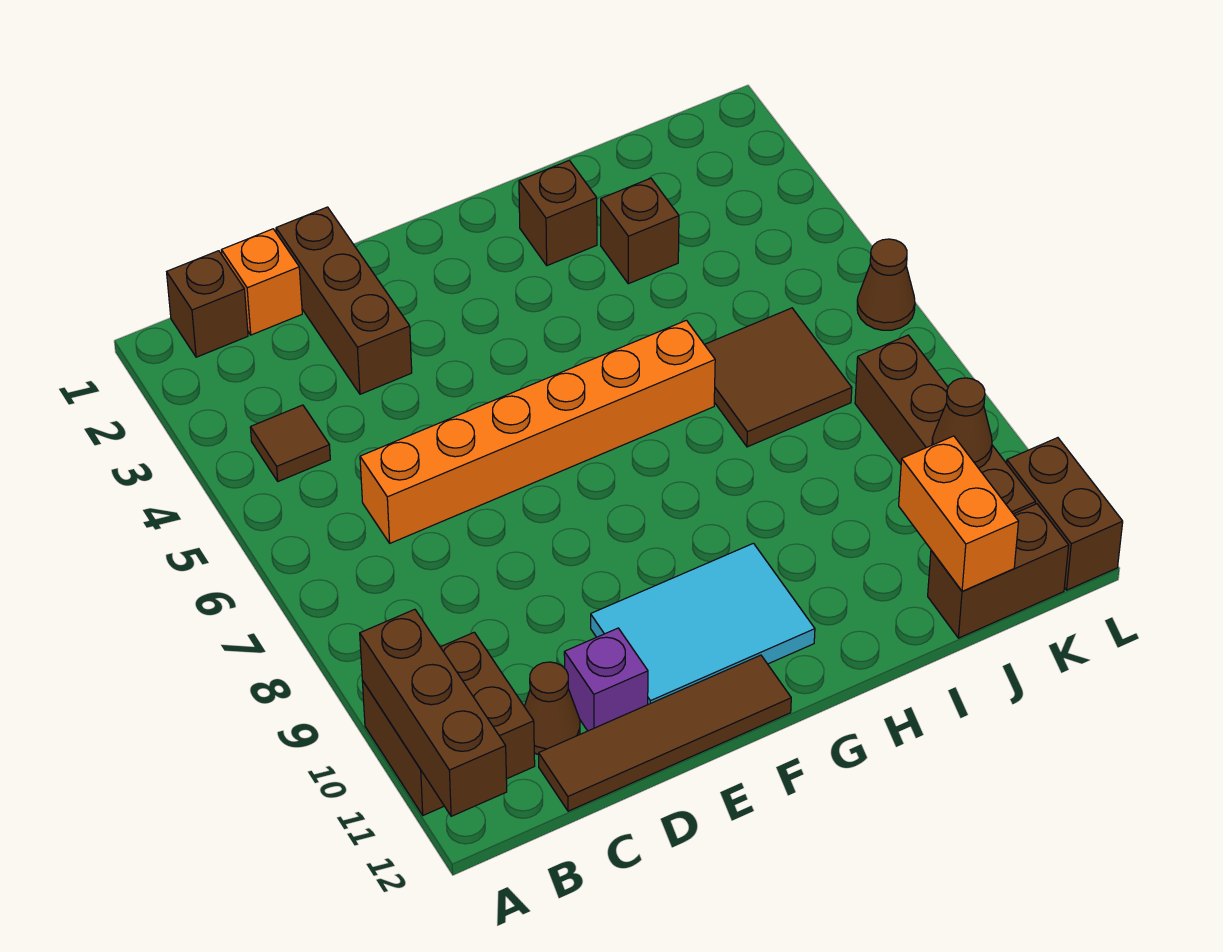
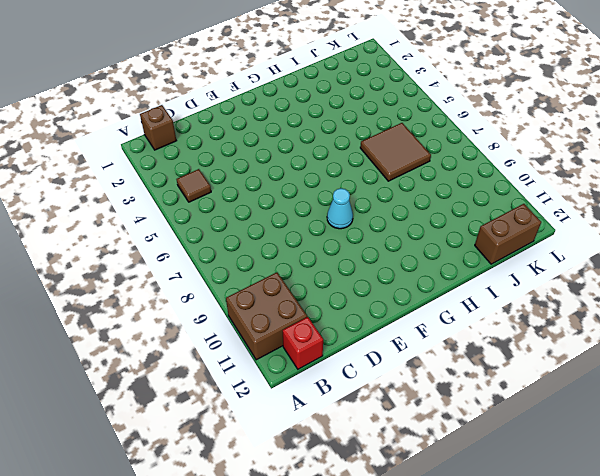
red 1x1 brick [283,317,323,369] -> none
cyan 1x1 cone [327,188,353,229] -> none
none -> orange 1x1 brick [221,229,302,335]
none -> orange 1x6 brick [360,320,715,543]
none -> brown 1x1 cone [524,662,580,755]

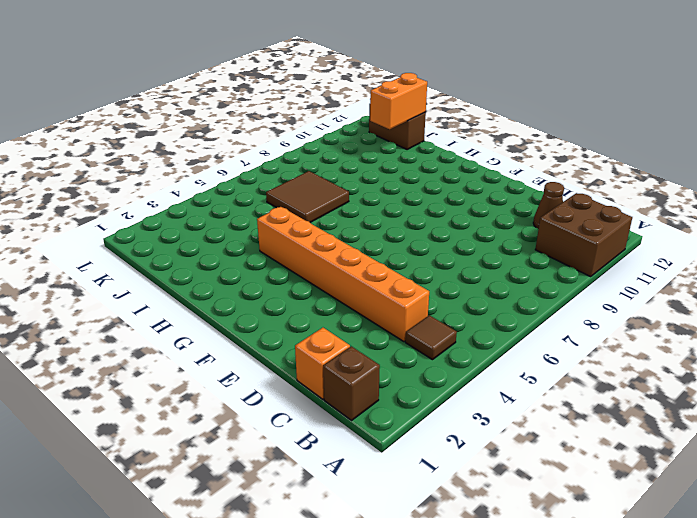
orange 1x6 brick [257,207,429,342] -> orange 1x6 brick moved to [360,320,715,543]
none -> brown 1x4 tile [539,655,791,811]
none -> brown 1x3 brick [276,207,412,394]
none -> purple 1x1 brick [564,628,648,731]

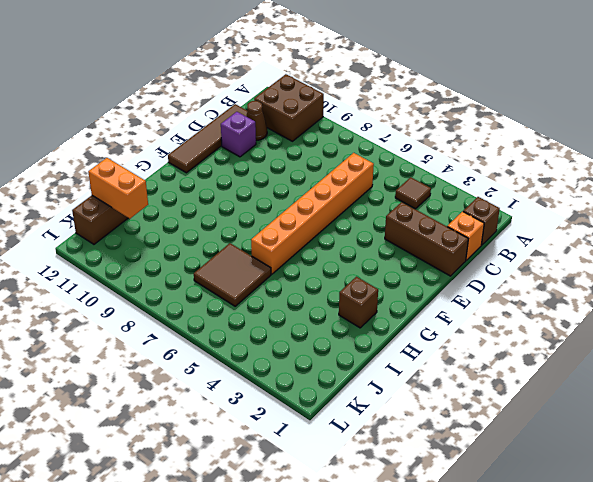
none -> cyan 2x3 tile [591,543,815,704]
none -> brown 1x1 brick [601,178,679,284]
none -> brown 1x4 brick [855,335,1035,514]

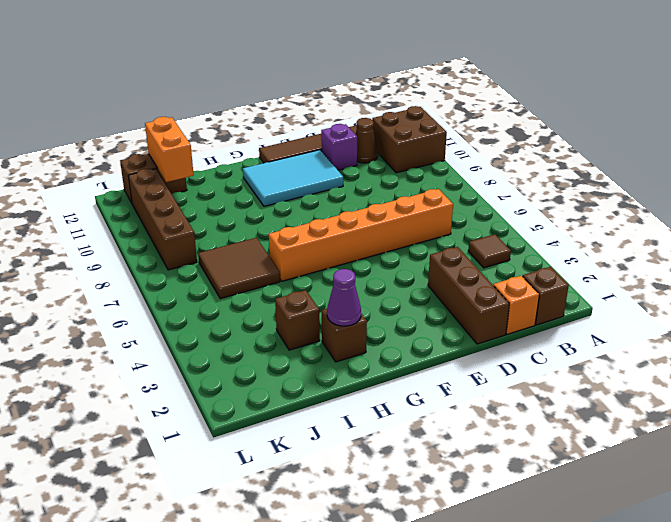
purple 1x1 cone [327,269,361,326] -> none
none -> brown 1x1 cone [857,239,915,330]
none -> brown 1x2 brick [1007,438,1123,590]
none -> brown 1x3 brick [360,609,507,816]

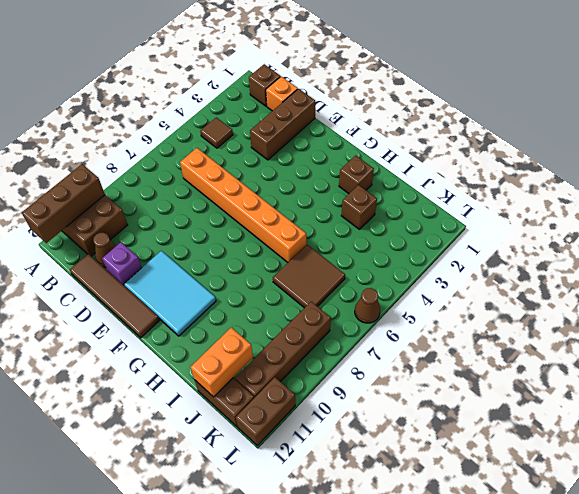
none -> brown 1x1 cone [932,378,992,468]

